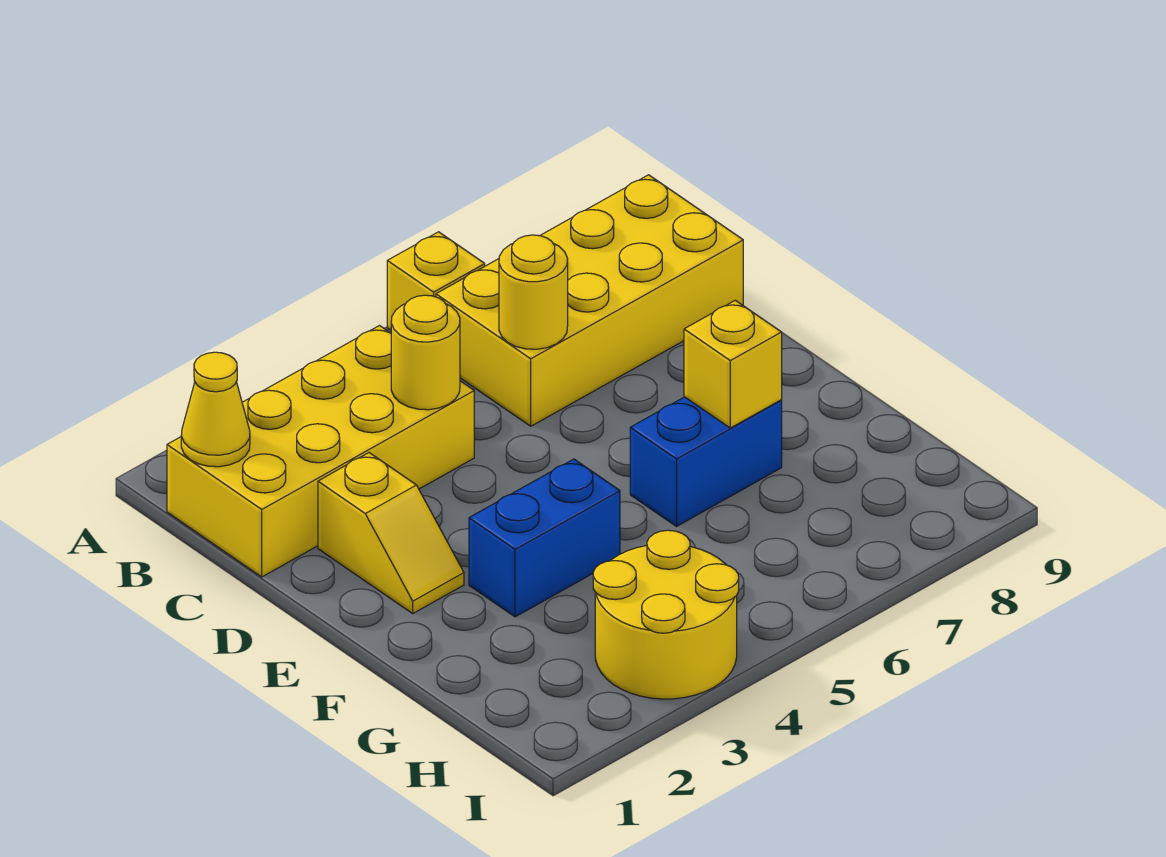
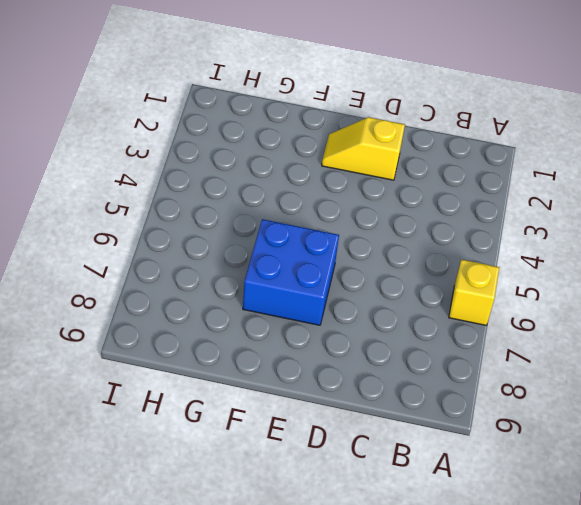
blue 2x2 brick [243,219,339,325] -> blue 1x2 brick [630,397,782,526]
none -> yellow 2x4 brick [167,326,474,577]
none -> yellow 2x4 brick [436,175,743,426]

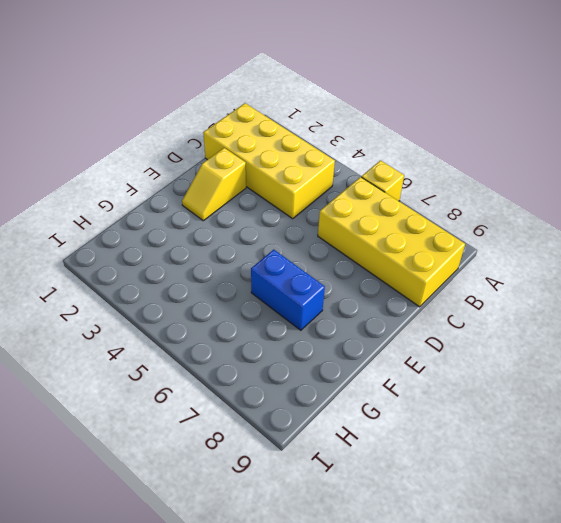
none -> blue 1x2 brick [469,459,620,617]
none -> yellow 2x2 round brick [593,530,739,699]

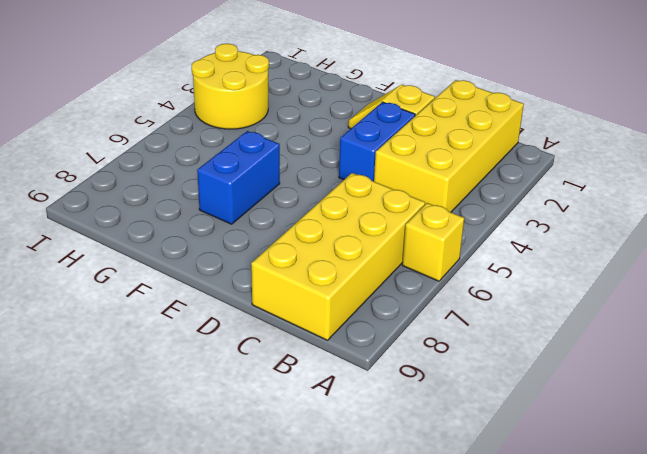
blue 1x2 brick [339,102,415,181] -> blue 1x2 brick moved to [469,459,620,617]
none -> yellow 1x1 cone [181,352,250,467]
none -> yellow 1x1 round brick [391,295,460,410]

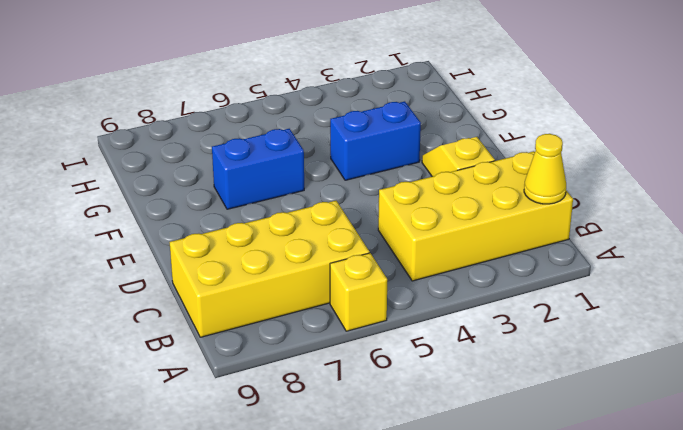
none -> yellow 2x2 round brick [593,530,739,699]
none -> yellow 1x1 round brick [391,295,460,410]

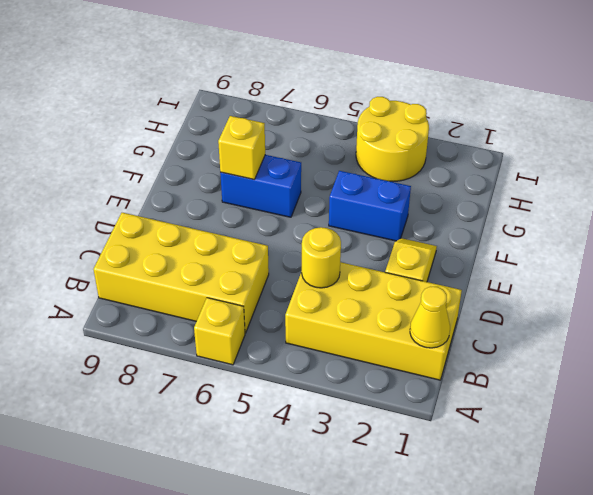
none -> yellow 1x1 round brick [499,235,568,349]

